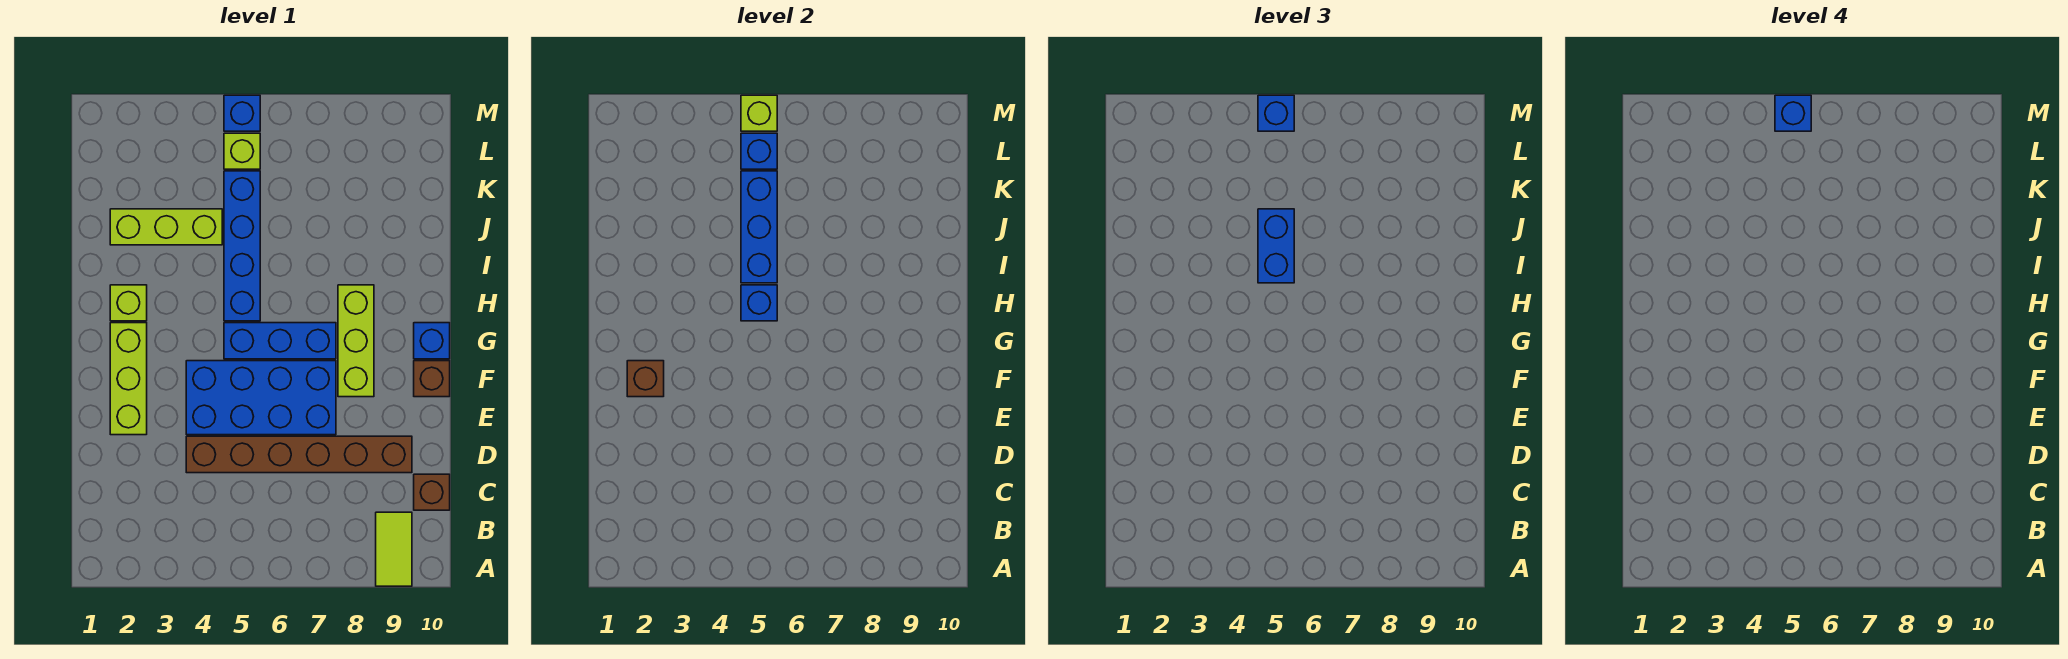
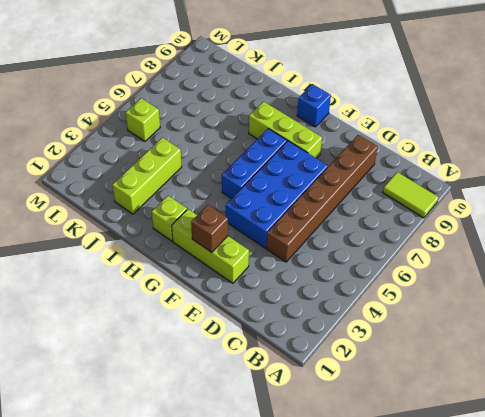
none -> brown 1x1 brick [414,474,450,510]
none -> brown 1x1 brick [414,361,450,397]
none -> blue 1x4 brick [224,171,260,321]

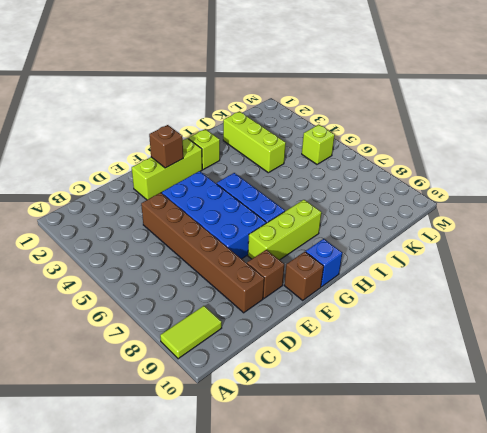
brown 1x1 brick [247,250,284,298] -> brown 1x1 brick moved to [414,474,450,510]
none -> blue 1x4 brick [224,171,260,321]
none -> blue 1x1 brick [224,95,260,131]
none -> blue 1x1 brick [741,285,777,321]

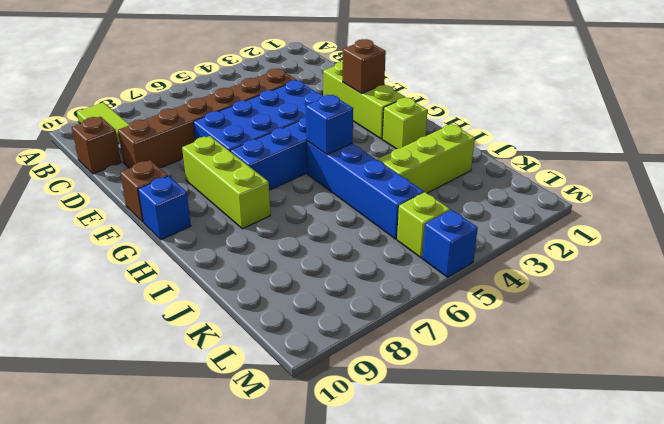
none -> blue 1x3 brick [741,171,777,283]
none -> blue 1x1 brick [741,133,777,169]
none -> lime 1x1 brick [741,95,777,131]

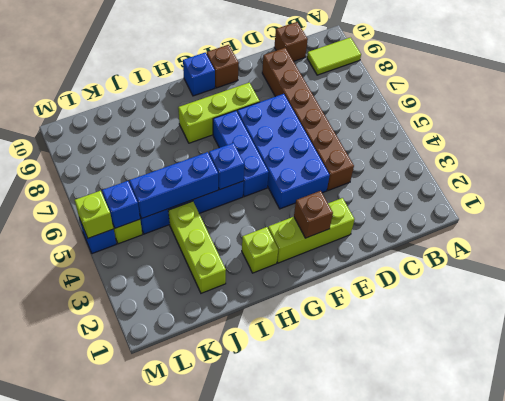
none -> blue 1x2 brick [1258,209,1294,283]
none -> blue 1x1 brick [1258,95,1294,131]
none -> blue 1x1 brick [1775,95,1811,131]

